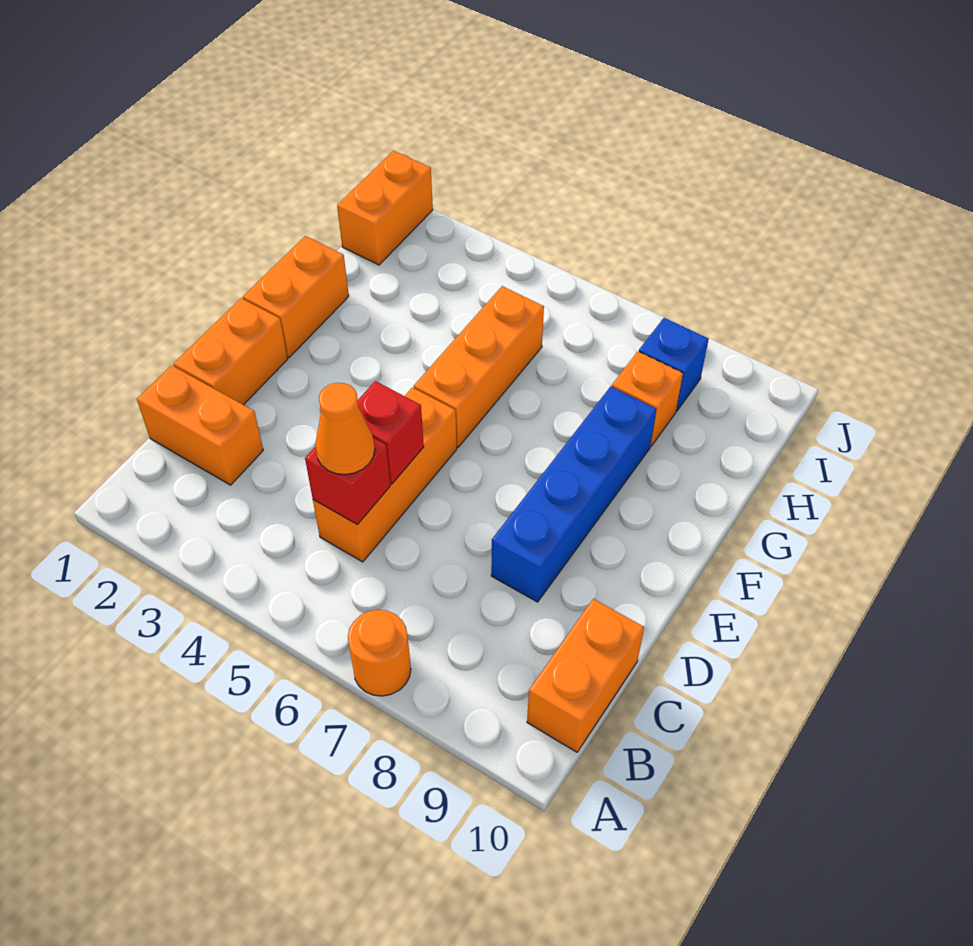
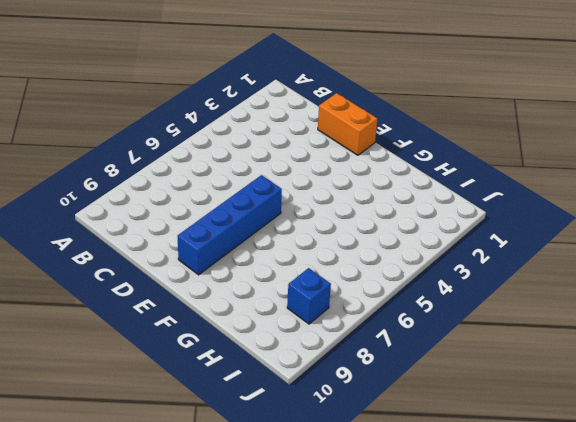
blue 1x4 brick [178,175,282,275] -> blue 1x4 brick turned to [491,386,656,602]
none -> orange 1x1 round brick [348,610,411,696]
none -> orange 1x2 brick [527,599,644,752]
none -> orange 1x2 brick [137,365,263,485]

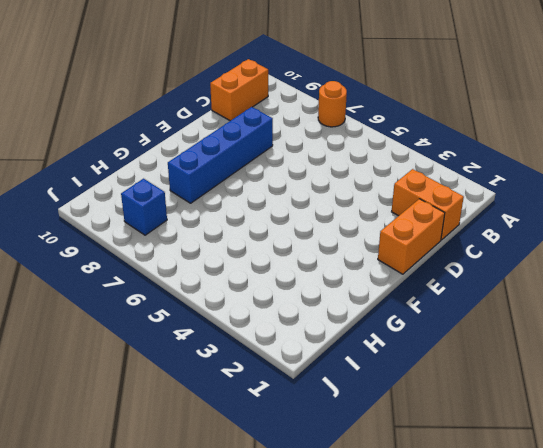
none -> orange 1x3 brick [313,387,457,562]
none -> orange 1x2 brick [243,236,349,357]
none -> orange 1x3 brick [414,286,544,447]

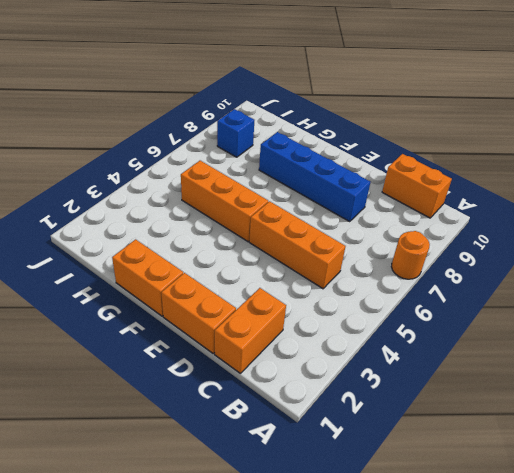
none -> orange 1x1 brick [612,352,683,446]
none -> orange 1x2 brick [337,151,433,265]
none -> red 1x1 brick [305,438,390,524]

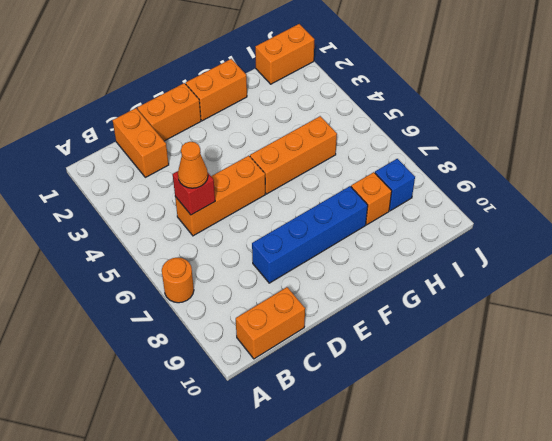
none -> red 1x1 brick [358,381,424,484]

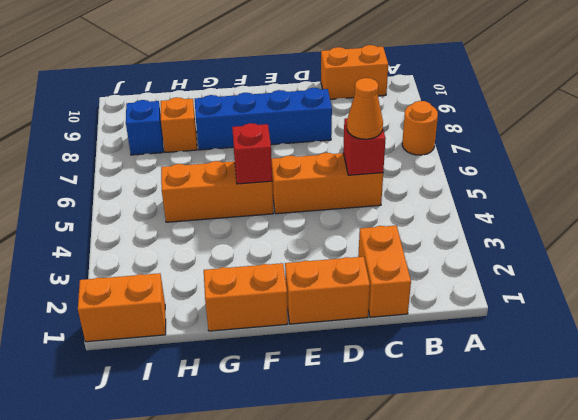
red 1x1 brick [232,123,272,184] -> red 1x1 brick moved to [358,381,424,484]

